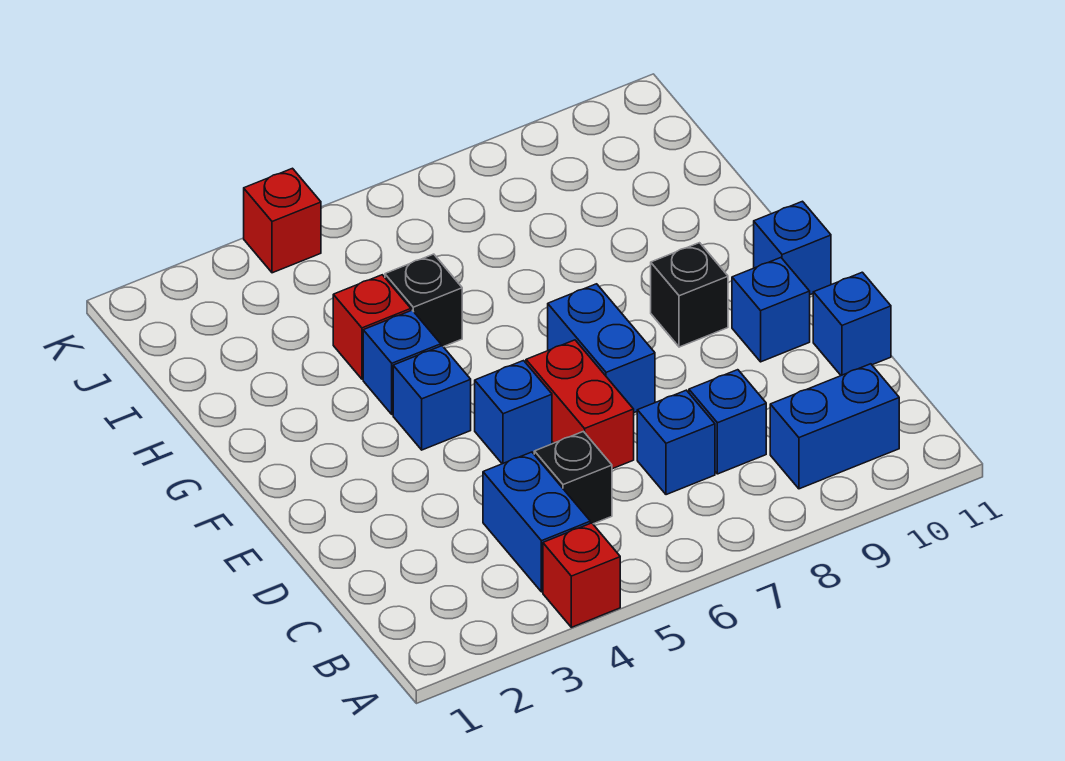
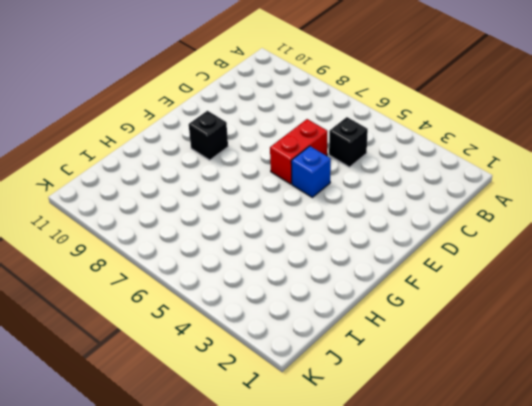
none -> red 1x1 brick [543,523,620,627]
none -> blue 1x2 brick [483,452,590,592]
none -> blue 1x2 brick [770,364,899,489]

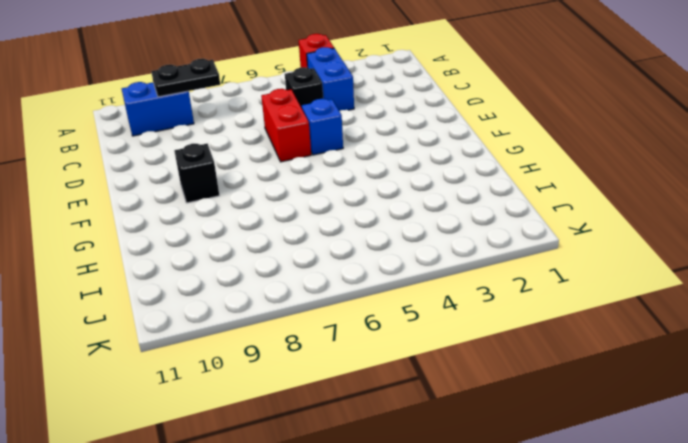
black 1x2 plate [151,59,220,97] -> none
none -> blue 1x1 brick [637,390,715,495]
none -> blue 1x1 brick [689,370,766,474]
none -> blue 1x1 brick [813,272,891,375]

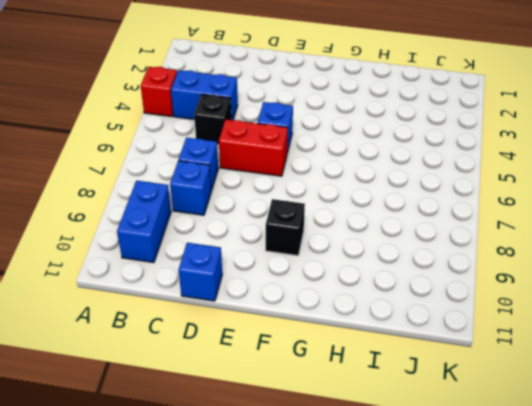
none -> blue 1x2 brick [548,284,655,413]
none -> blue 1x1 brick [732,258,810,362]
none -> blue 1x1 brick [393,346,471,450]

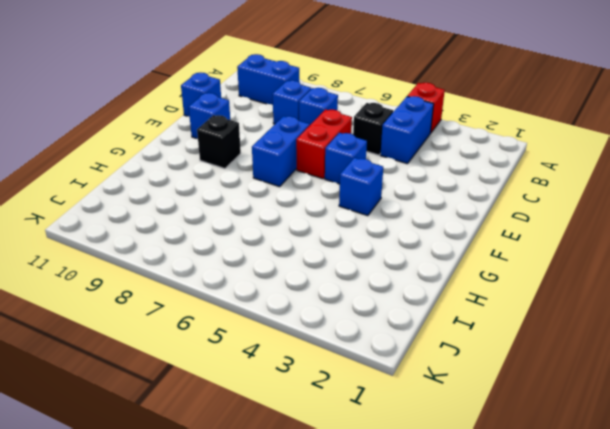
none -> blue 1x1 brick [754,201,831,295]
none -> blue 1x1 brick [363,310,441,415]
none -> red 1x1 brick [333,275,411,379]

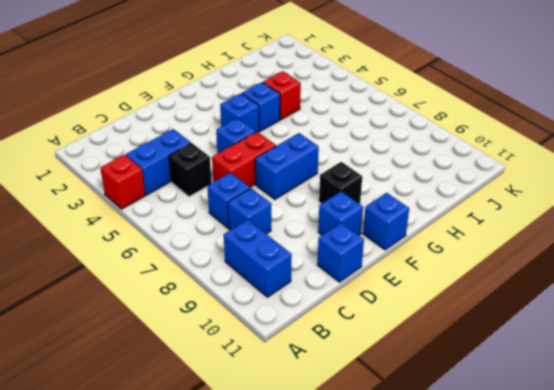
none -> black 1x1 brick [385,254,462,347]
none -> red 1x1 brick [244,168,321,273]

